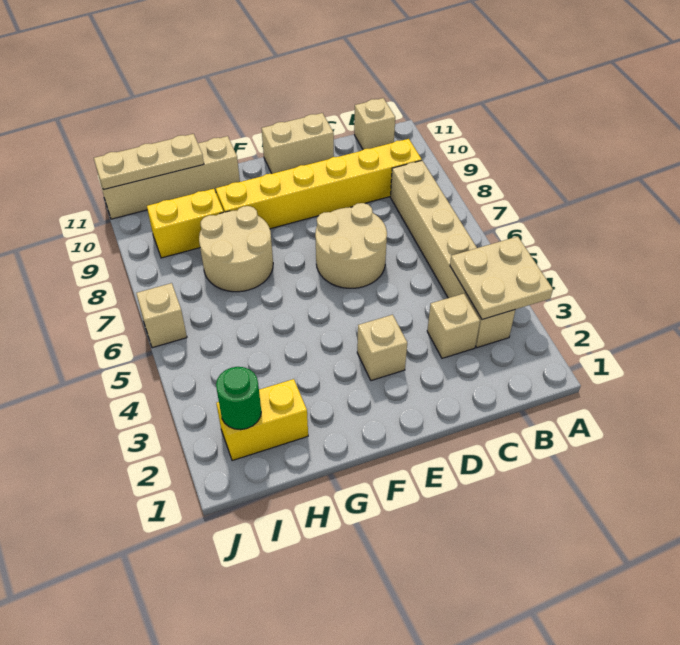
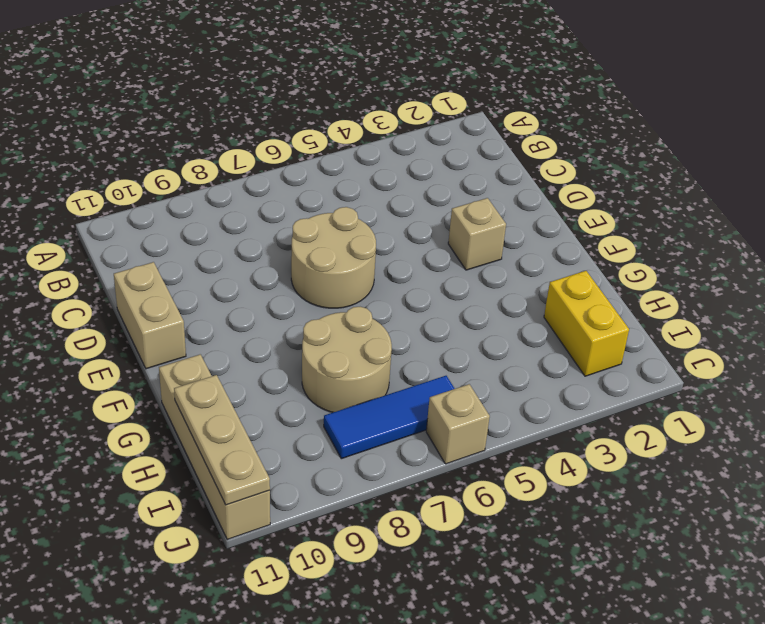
blue 1x3 tile [324,376,455,459] -> none
none -> tan 1x6 brick [390,161,515,348]
none -> yellow 1x6 brick [216,139,422,229]
none -> tan 1x1 brick [354,98,395,150]

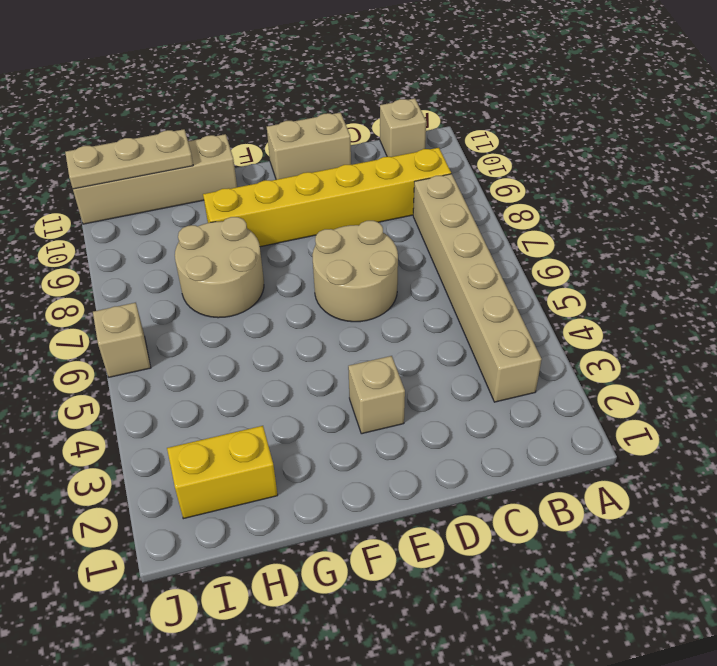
none -> tan 1x1 brick [427,294,480,358]
none -> yellow 1x2 brick [147,189,224,258]
none -> tan 2x2 plate [450,237,553,320]

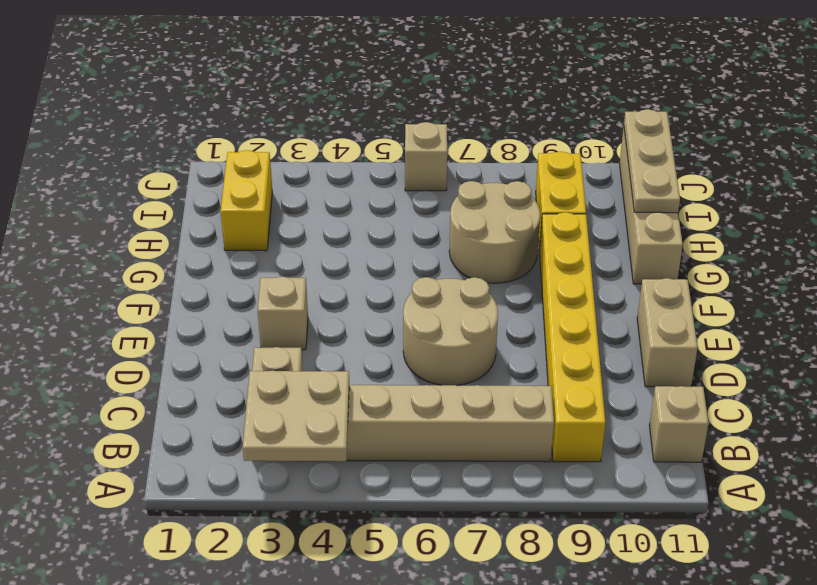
none -> green 1x1 round brick [216,367,261,430]

